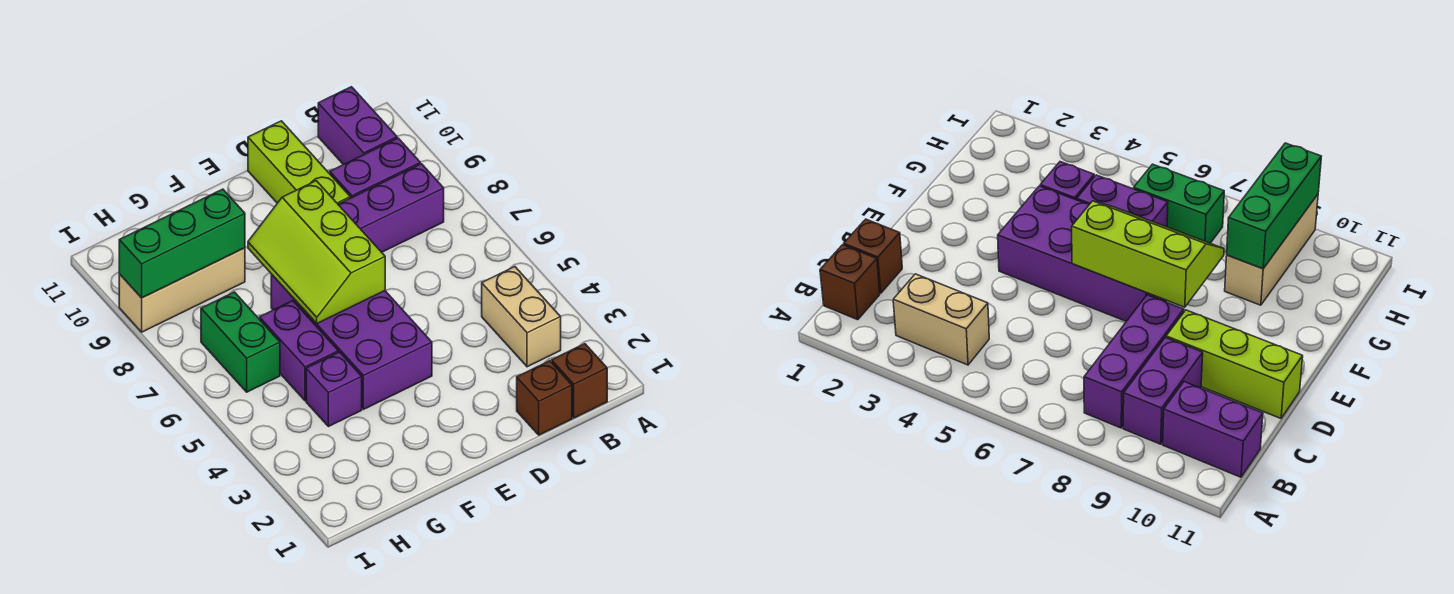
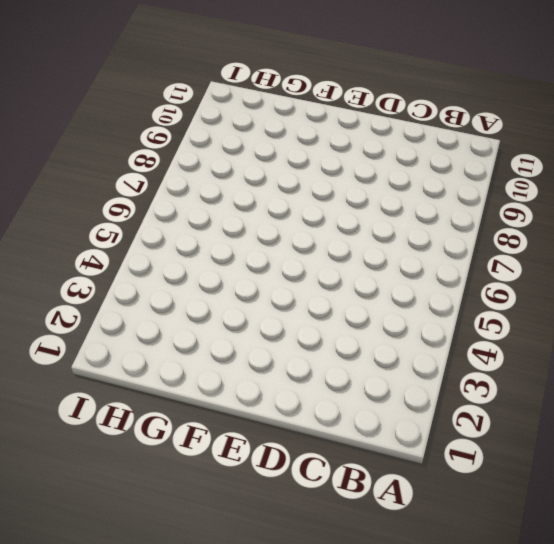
none -> brown 1x1 brick [552,344,607,418]
none -> tan 1x2 brick [482,267,561,367]
none -> purple 1x3 brick [338,164,444,252]

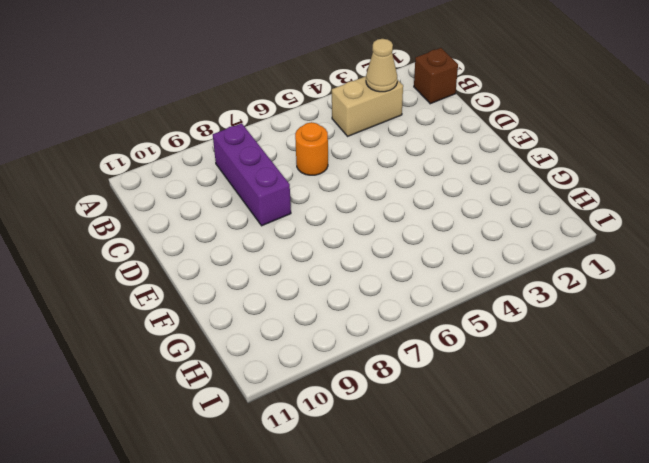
tan 1x1 cone [366,39,397,92] -> none
orange 1x1 round brick [295,122,328,175] -> none
none -> purple 1x2 brick [330,138,420,198]
none -> purple 1x2 brick [318,87,397,165]
none -> brown 1x1 brick [517,361,572,435]

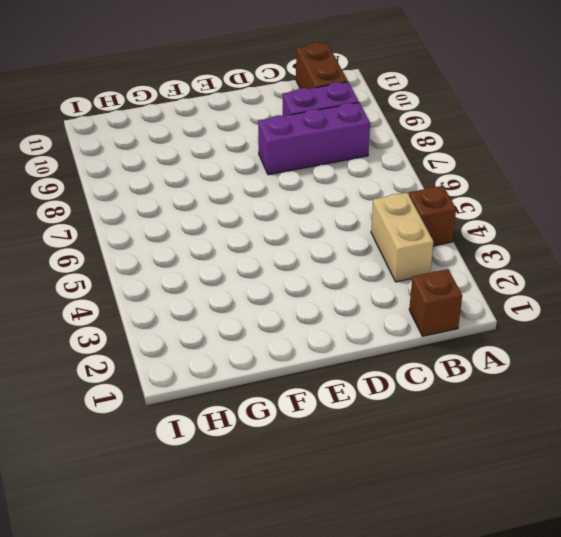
brown 1x1 brick [409,186,456,246] -> brown 1x1 brick moved to [517,361,572,435]
brown 1x2 brick [296,42,348,89] -> purple 1x2 brick [318,87,397,165]
none -> lime 1x3 brick [248,121,350,204]
none -> purple 2x4 brick [271,274,432,409]
none -> purple 1x1 brick [306,352,362,427]

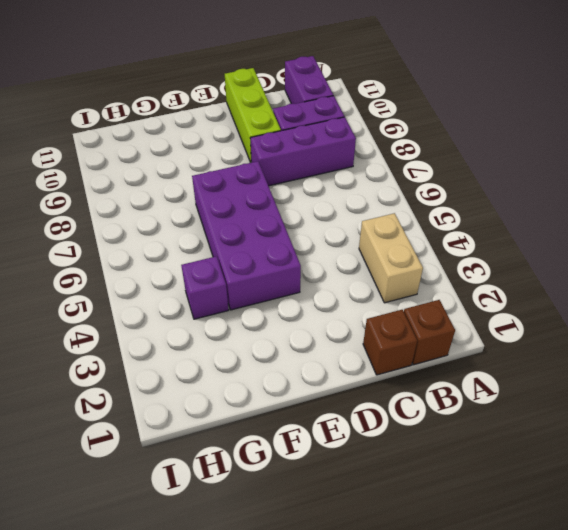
none -> purple 1x2 brick [260,301,338,401]
none -> tan 1x3 brick [119,248,245,332]
none -> green 1x2 brick [201,292,280,392]

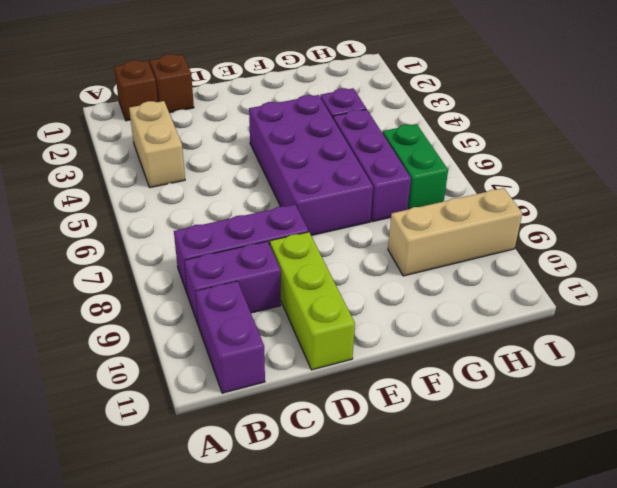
purple 1x3 brick [333,109,411,222] -> purple 1x2 brick [260,301,338,401]
none -> lime 2x3 slope [248,181,385,323]
none -> green 1x3 brick [119,189,245,298]

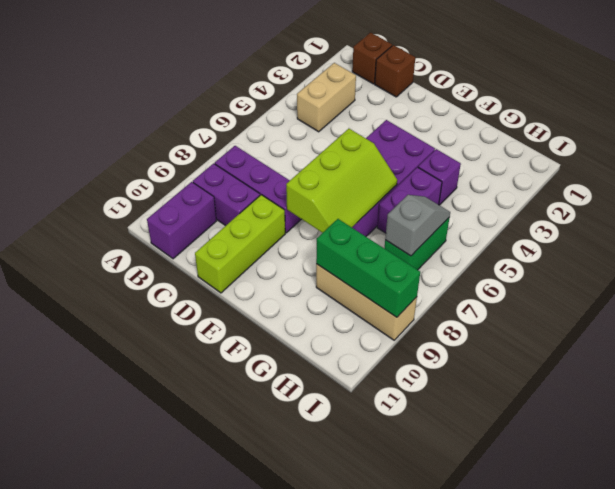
grey 1x2 slope [385,195,450,256] -> none

